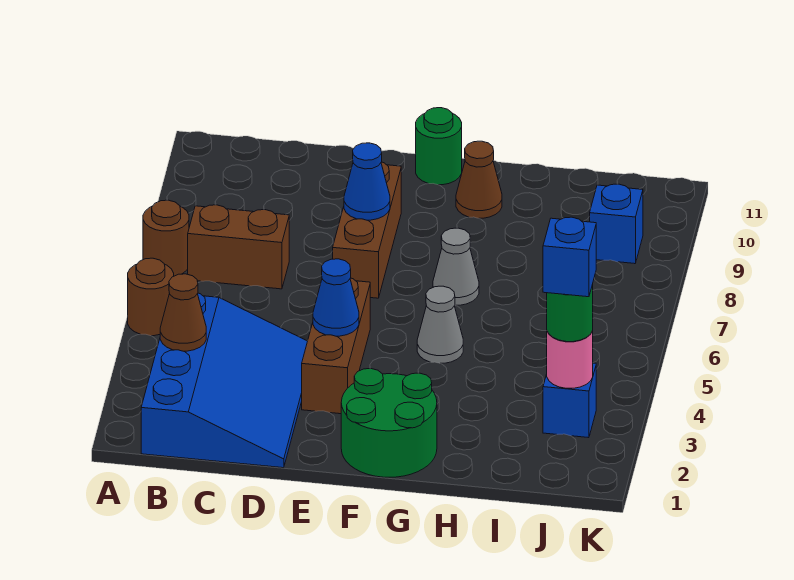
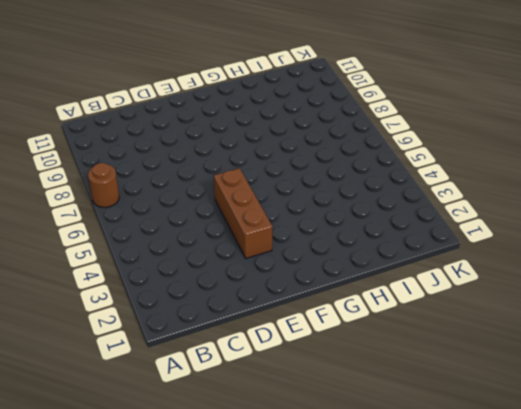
none -> brown 1x1 round brick [128,258,174,336]
none -> blue 3x4 slope [141,293,308,468]
none -> brown 1x2 brick [188,205,289,289]

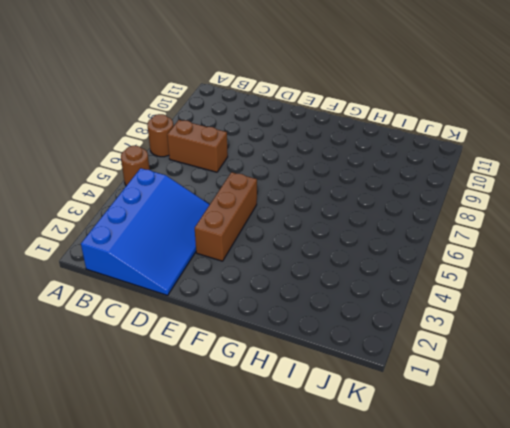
none -> brown 1x3 brick [333,162,401,298]
none -> green 2x2 round brick [341,369,437,477]
none -> green 1x1 round brick [416,108,462,185]

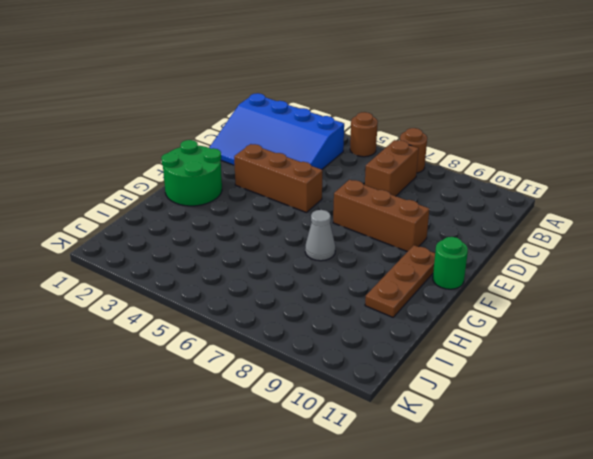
brown 1x3 plate [365,245,435,317] -> brown 1x1 cone [456,141,502,218]
none -> grey 1x1 cone [417,286,463,363]
none -> blue 1x1 brick [543,363,596,438]
none -> blue 1x1 brick [590,184,643,264]

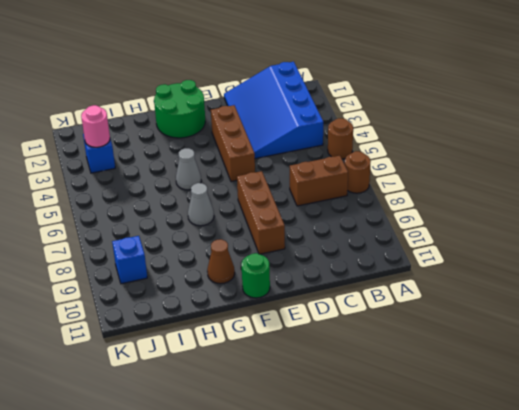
none -> brown 1x1 cone [160,274,206,351]
none -> blue 1x1 cone [313,259,359,336]
none -> blue 1x1 cone [344,143,390,220]

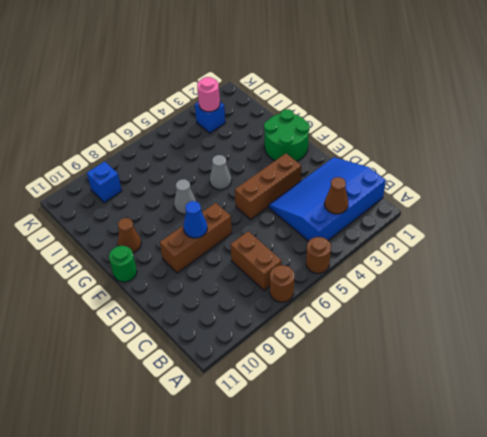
none -> blue 1x1 cone [313,259,359,336]
none -> green 1x1 round brick [547,284,593,342]
none -> blue 1x1 brick [543,217,596,297]

